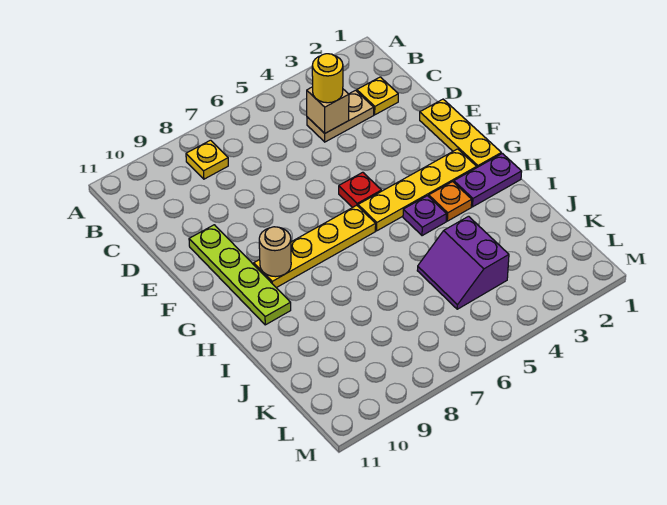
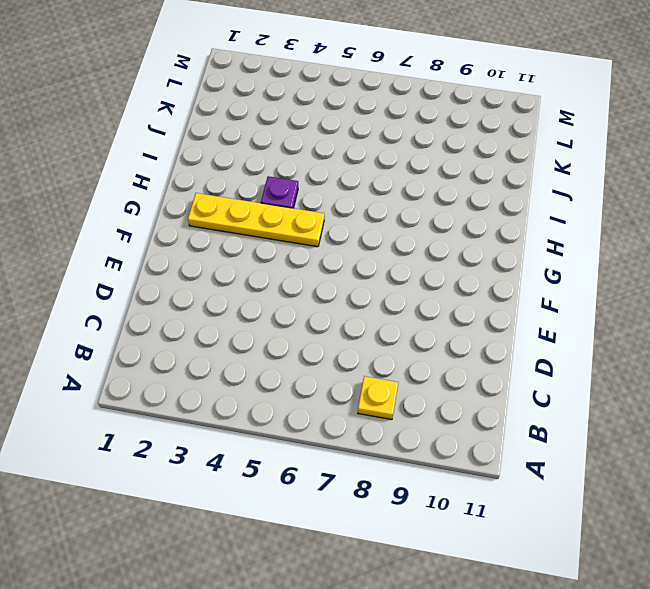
none -> yellow 1x1 plate [357,77,398,115]
none -> tan 1x2 plate [307,90,374,142]
none -> yellow 1x3 plate [420,99,501,167]

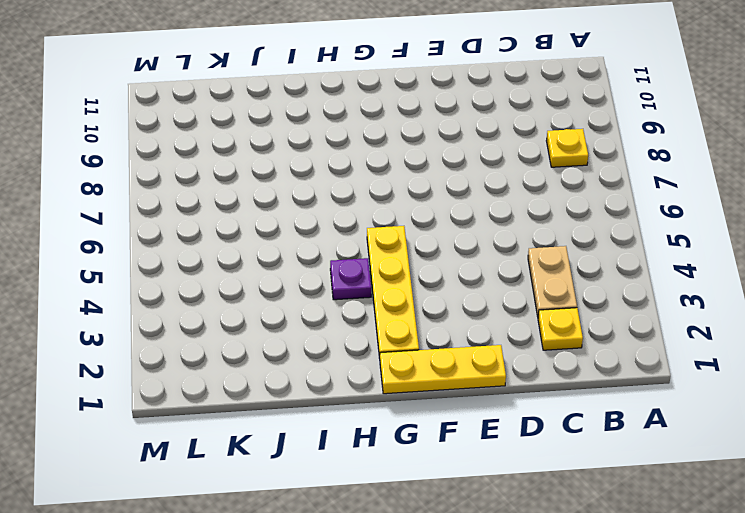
none -> lime 1x4 plate [189,225,291,325]
none -> red 1x1 plate [339,172,381,208]
none -> yellow 1x4 plate [254,205,376,288]

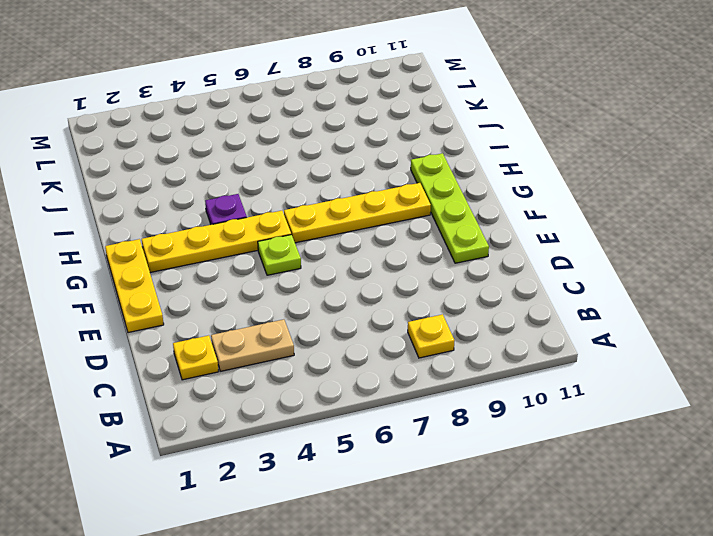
lime 1x1 plate [258,235,301,275] -> red 1x1 plate [339,172,381,208]
none -> purple 1x2 plate [454,153,522,207]
none -> orange 1x1 plate [429,182,472,221]
none -> purple 2x2 slope [417,216,509,309]

